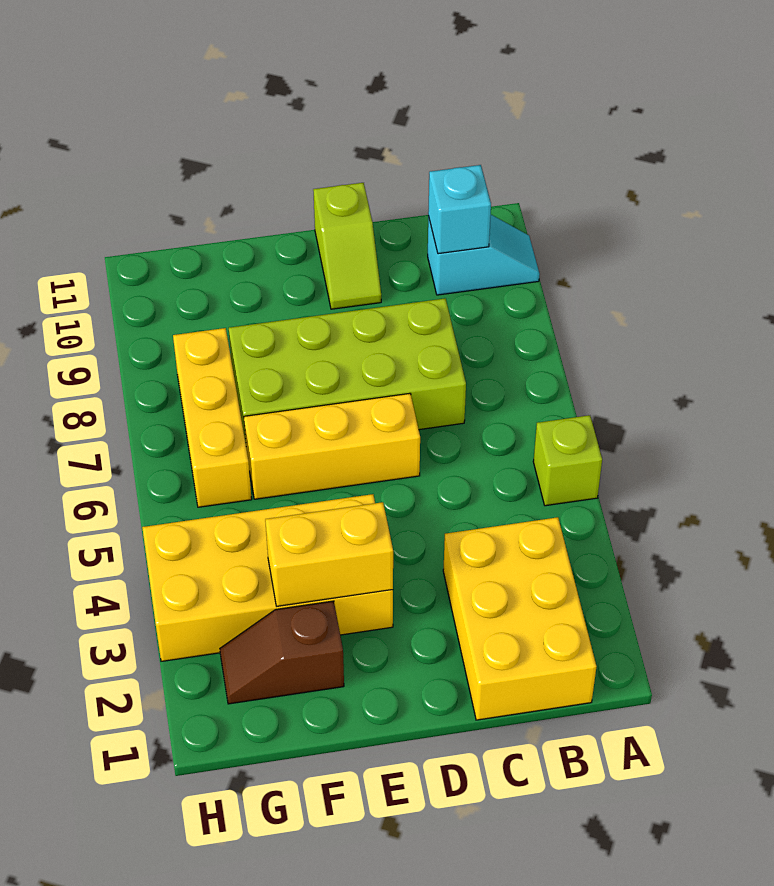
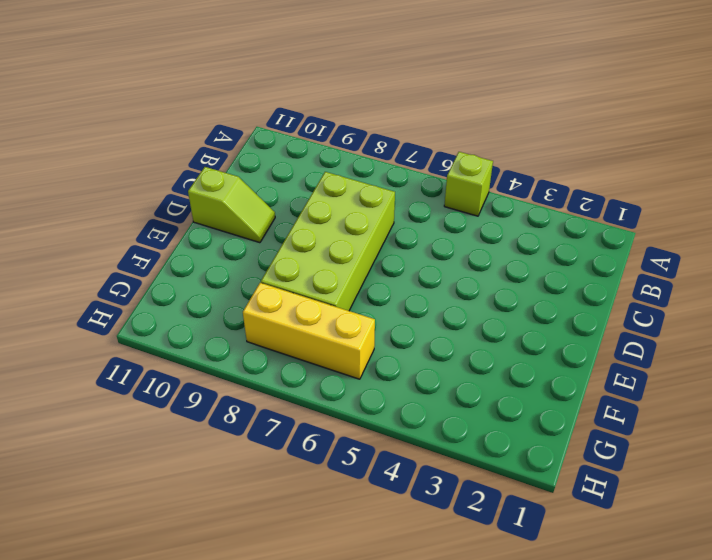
none -> cyan 1x2 slope [428,215,540,295]
none -> yellow 2x3 brick [443,517,597,720]

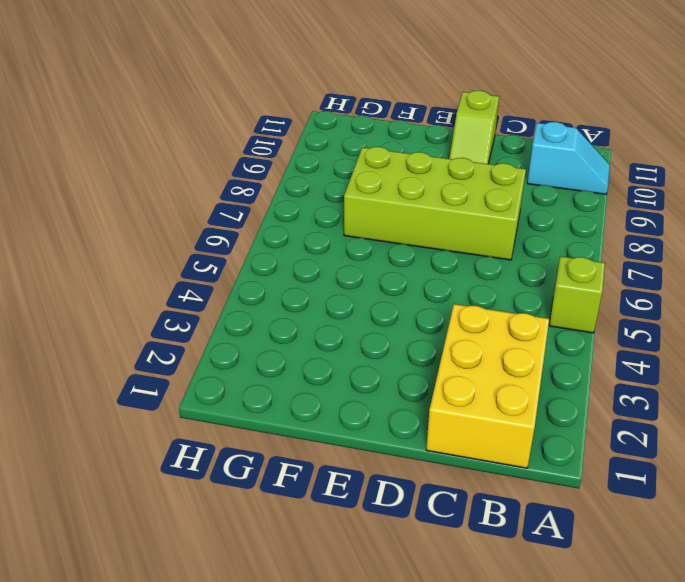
none -> yellow 1x3 brick [244,393,420,499]
none -> yellow 2x4 brick [142,494,393,661]

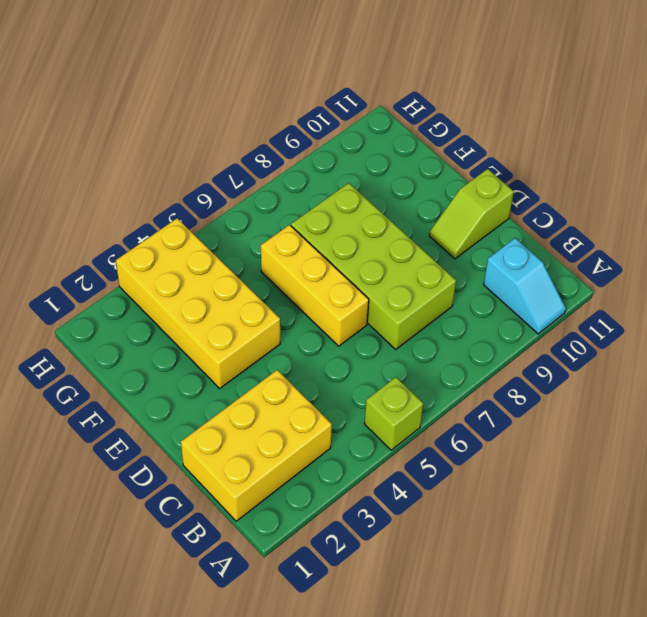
none -> brown 1x2 slope [220,601,344,704]
none -> yellow 1x3 brick [173,328,252,507]

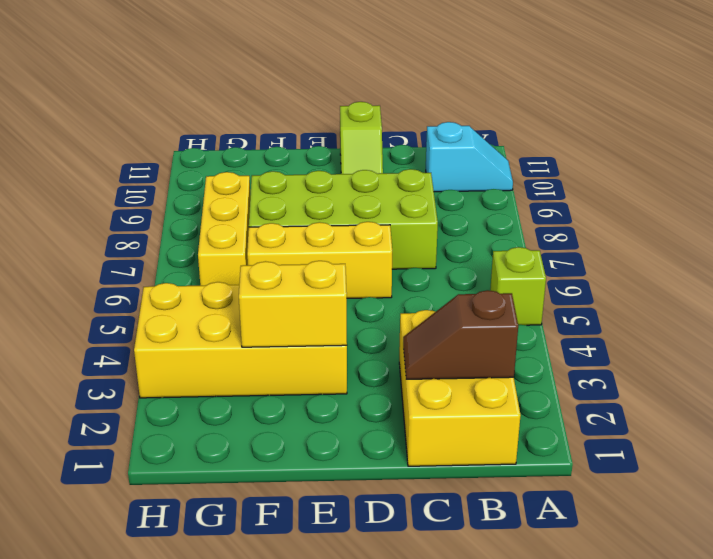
brown 1x2 slope [403,290,518,379] -> brown 1x2 slope moved to [220,601,344,704]
none -> cyan 1x1 brick [428,165,491,254]

